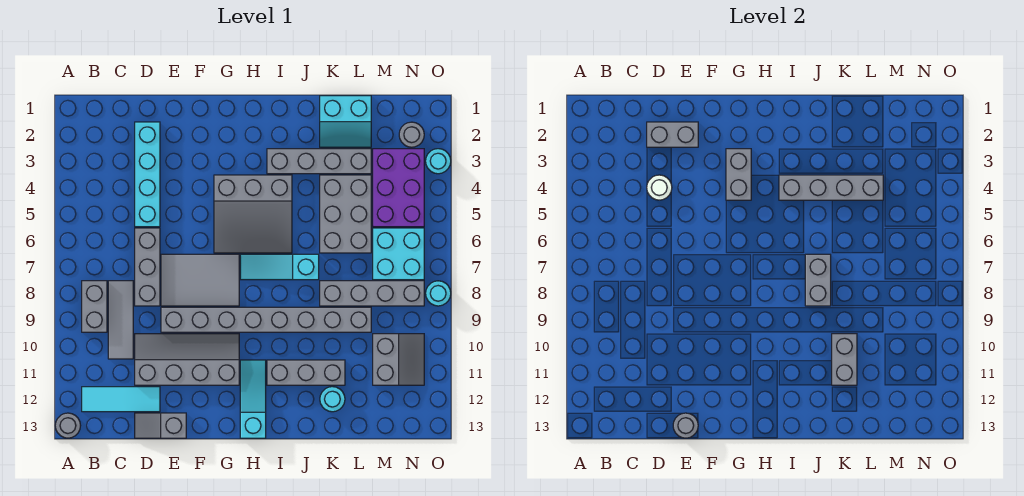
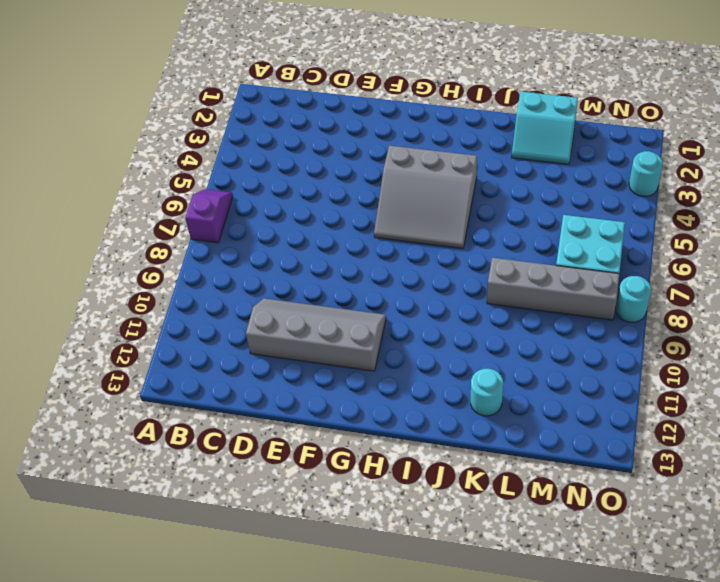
purple 1x2 slope [185,189,233,243] -> none
none -> grey 1x1 round brick [55,413,81,438]
none -> grey 1x2 brick [82,281,107,332]
none -> cyan 1x3 tile [82,387,160,412]
none -> grey 1x3 tile [108,281,133,359]

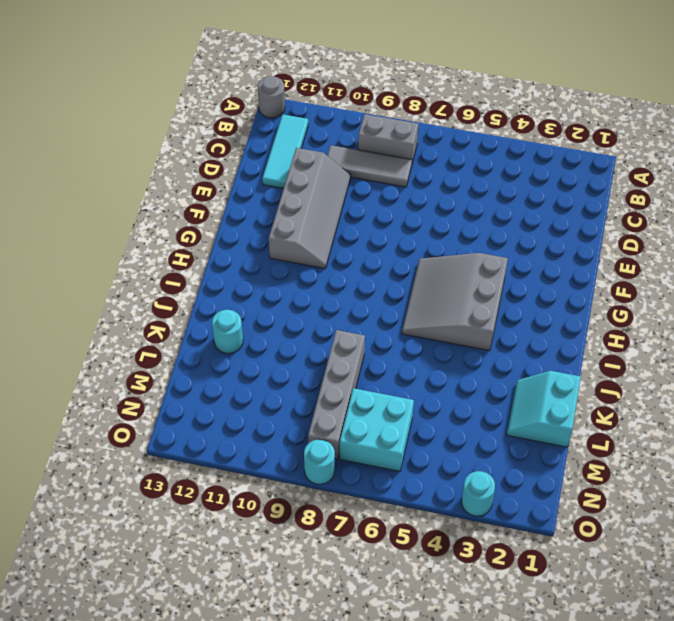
none -> cyan 1x4 brick [135,122,160,227]
none -> grey 1x3 brick [135,228,160,306]
none -> grey 1x2 slope [135,413,186,438]
none -> grey 2x3 tile [161,254,239,306]

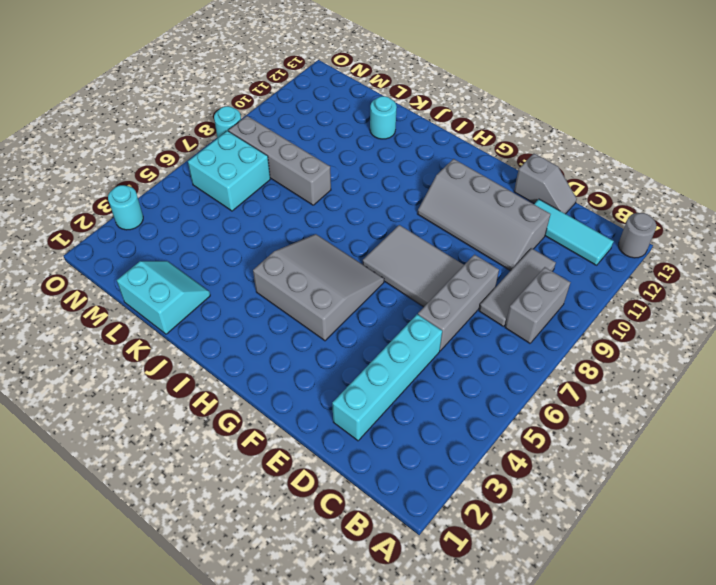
none -> grey 1x8 brick [161,307,371,332]
none -> cyan 1x3 slope [240,254,319,280]
none -> cyan 1x3 slope [240,360,266,438]
none -> grey 1x4 brick [267,149,371,174]

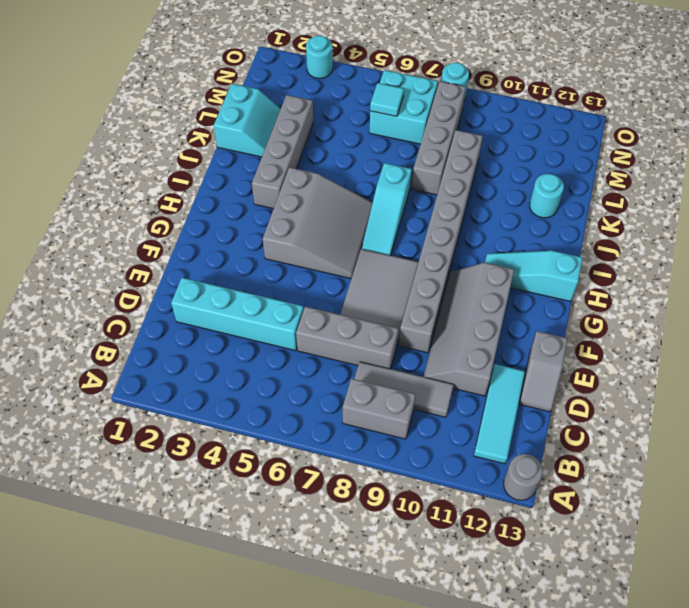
cyan 1x1 tile [370,83,404,116] -> none
none -> grey 1x3 brick [267,360,345,385]
none -> grey 2x3 brick [320,175,371,253]
none -> purple 2x3 brick [373,149,424,227]
none -> grey 2x2 slope [373,334,424,385]

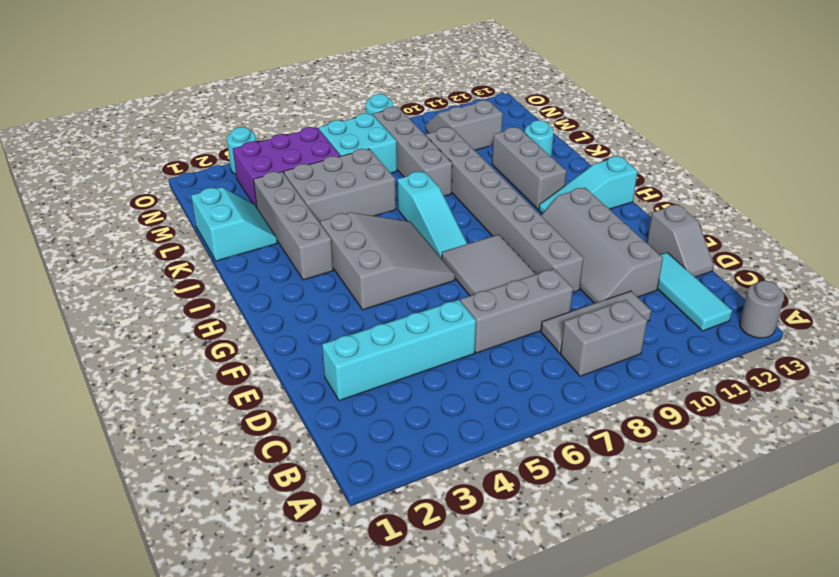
none -> grey 1x1 round brick [399,122,424,147]
none -> grey 1x2 brick [647,122,698,147]
none -> white 1x1 round brick [647,175,672,200]
none -> grey 1x1 round brick [673,413,698,438]

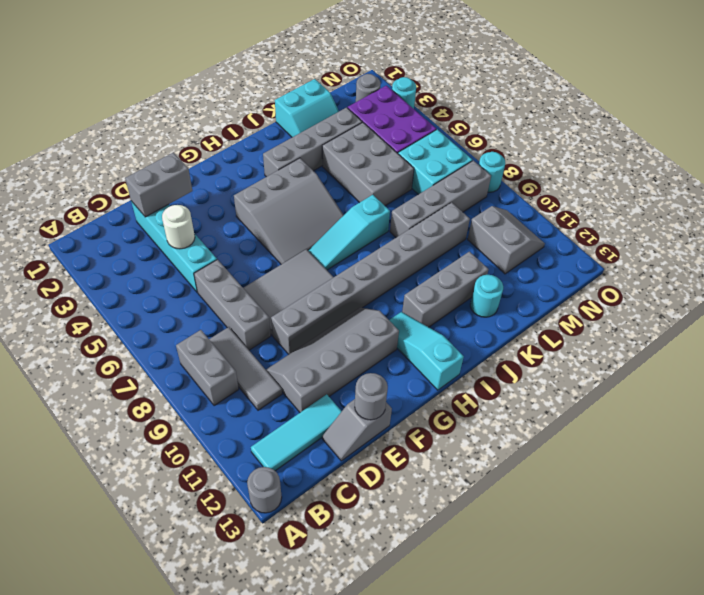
none -> grey 1x2 brick [726,149,751,200]
none -> grey 1x4 brick [779,175,883,200]
none -> grey 1x2 brick [805,254,831,306]
none -> grey 1x2 brick [832,334,857,385]

